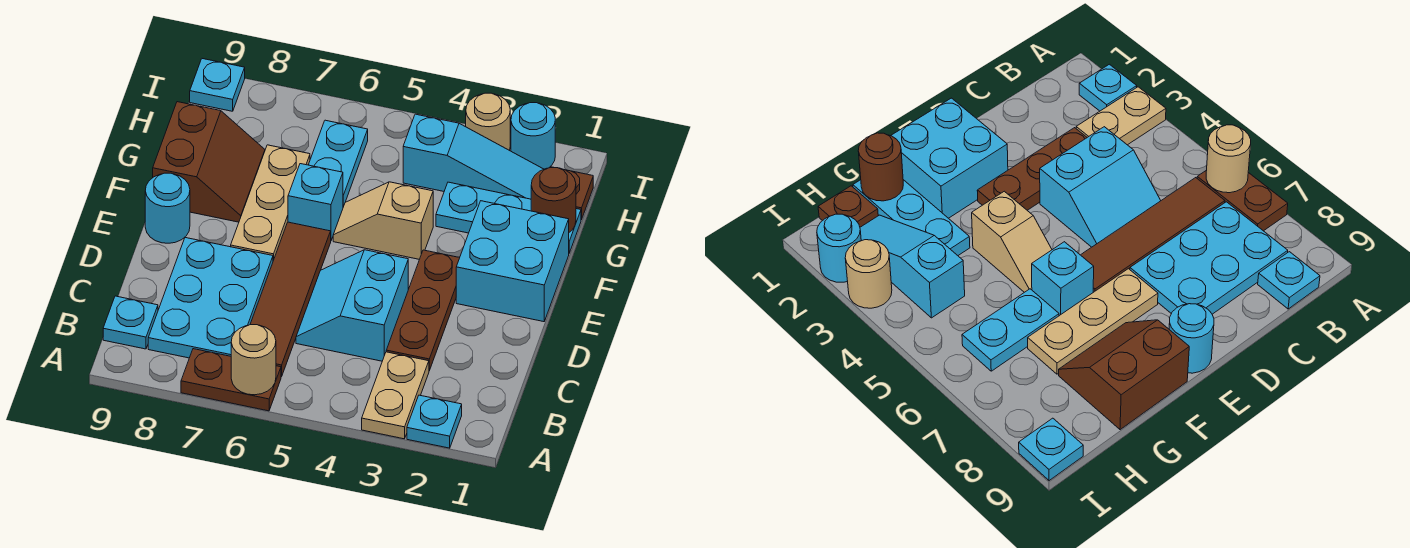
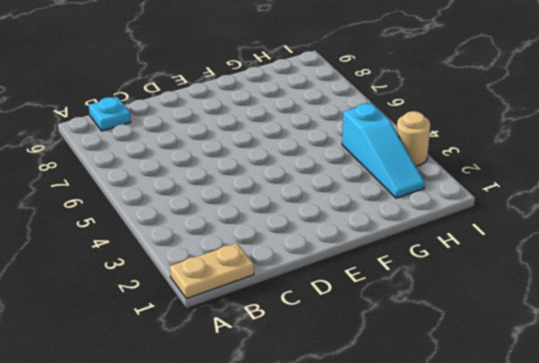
tan 1x2 plate [170,243,254,299] -> tan 1x2 plate moved to [362,352,429,439]
none -> cyan 1x1 plate [407,395,462,448]
none -> brown 1x2 plate [181,349,281,411]
none -> brown 1x4 tile [250,222,331,377]

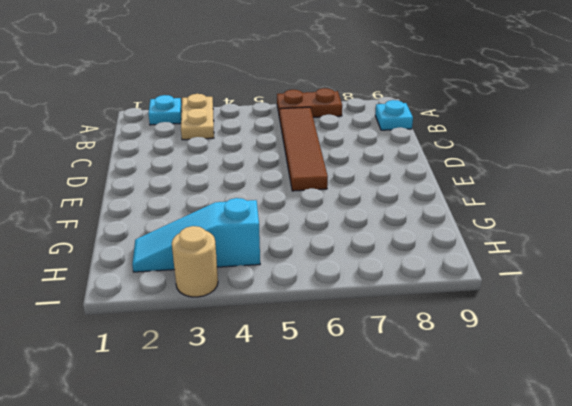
none -> cyan 2x3 plate [148,238,273,358]
none -> brown 1x3 plate [386,250,459,371]
none -> cyan 2x2 slope [296,250,408,361]

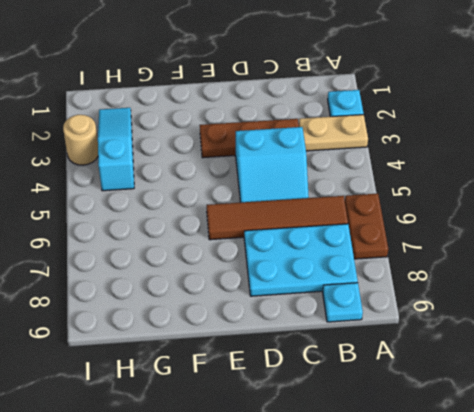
none -> cyan 2x2 brick [456,201,569,322]
none -> tan 1x3 plate [231,145,310,261]
none -> cyan 1x1 round brick [145,173,190,243]

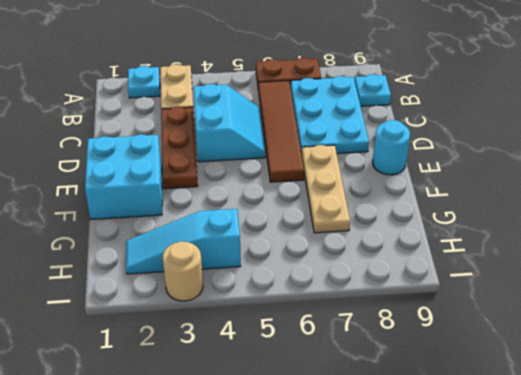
none -> tan 1x2 slope [333,182,433,259]
none -> cyan 1x1 brick [288,164,343,240]
none -> brown 2x2 slope [153,102,265,222]

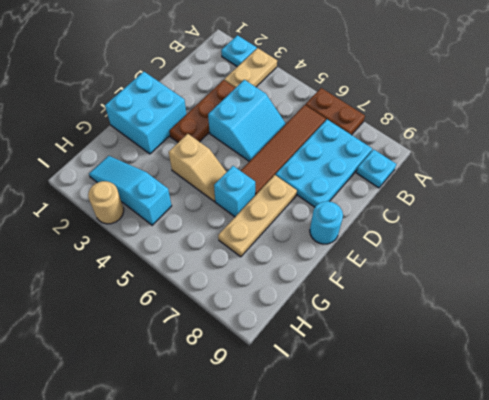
none -> brown 2x2 slope [153,102,265,222]
none -> cyan 1x3 plate [436,182,581,253]
none -> cyan 1x2 plate [309,120,368,207]

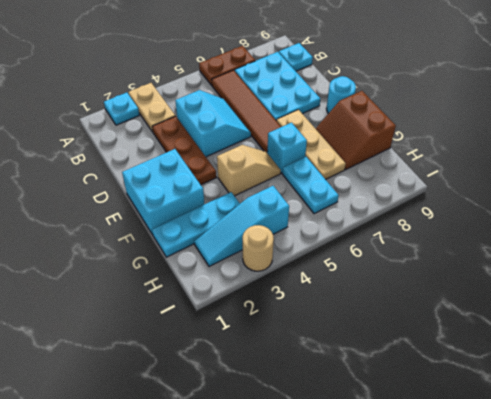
none -> brown 1x1 plate [550,167,593,220]
none -> cyan 1x1 round brick [511,103,555,169]
none -> cyan 1x1 plate [190,59,245,111]

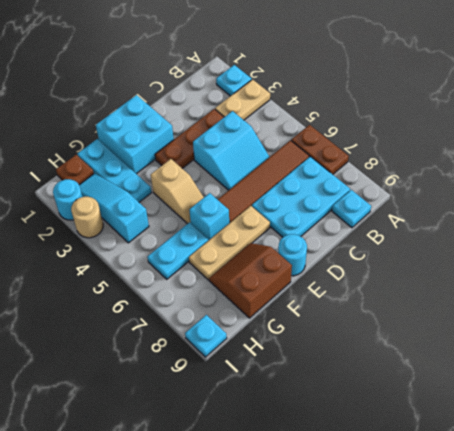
none -> tan 1x1 round brick [231,325,276,395]
none -> brown 1x1 round brick [531,168,576,232]

